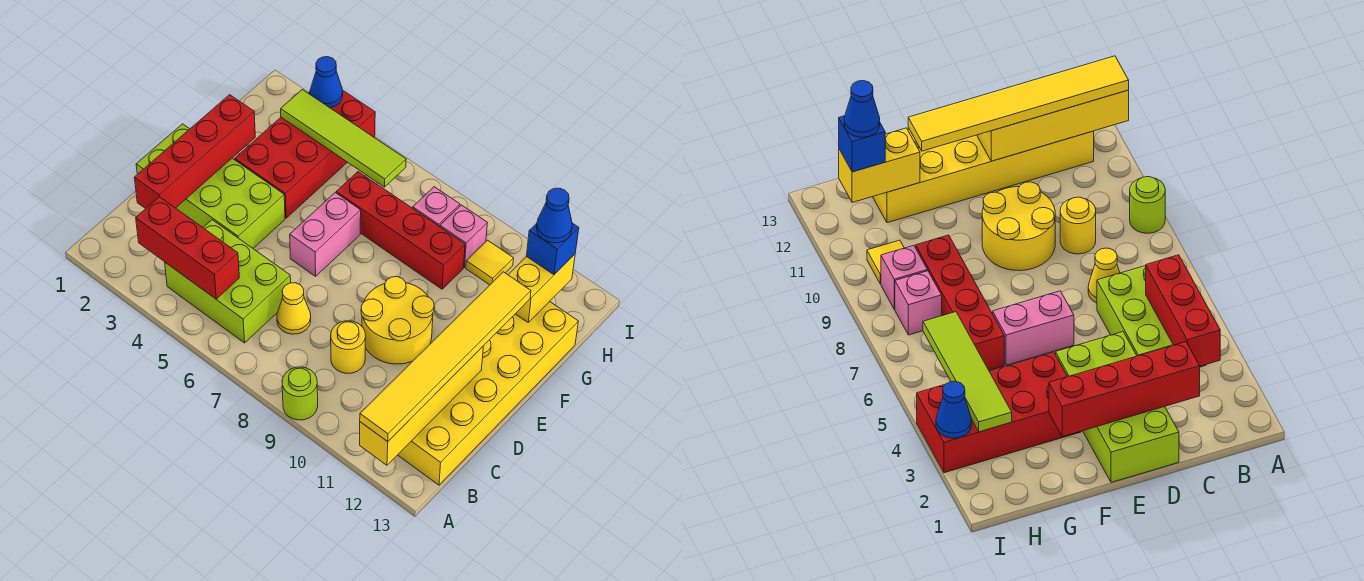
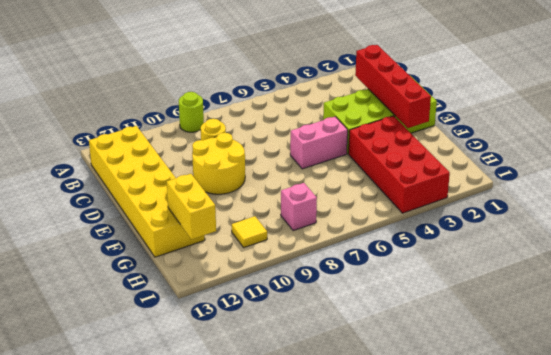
pink 1x2 brick [290,117,348,169] -> pink 1x2 brick turned to [290,193,361,276]
none -> lime 2x3 brick [165,220,291,343]
none -> yellow 1x1 cone [277,283,311,334]
none -> red 1x4 brick [336,172,465,289]

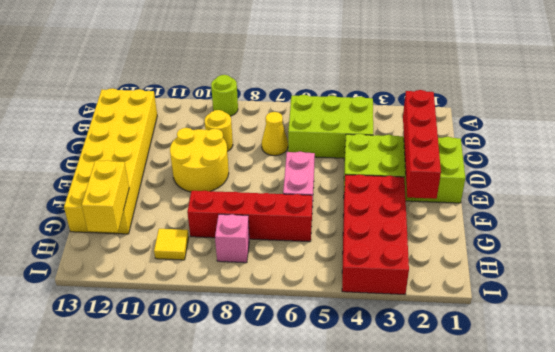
none -> pink 1x1 brick [440,205,487,267]
none -> yellow 1x4 brick [360,347,483,465]
none -> red 1x3 brick [136,197,239,299]

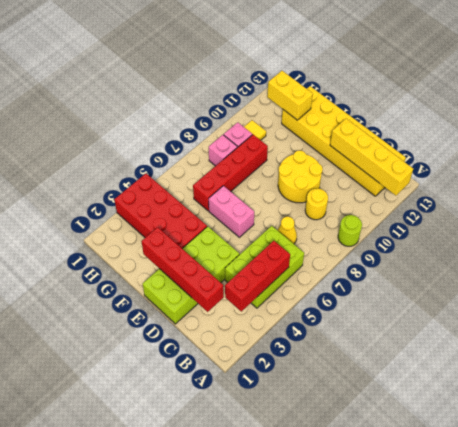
none -> lime 1x4 tile [281,90,406,187]
none -> blue 1x1 cone [310,57,343,108]
none -> yellow 1x6 tile [360,272,531,442]

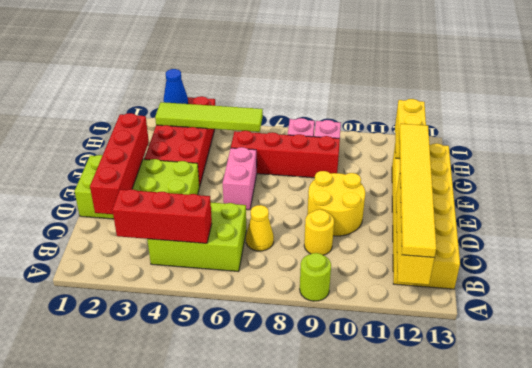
none -> yellow 1x1 tile [466,240,514,285]
none -> blue 1x1 brick [527,223,579,275]
none -> blue 1x1 cone [536,188,572,243]

